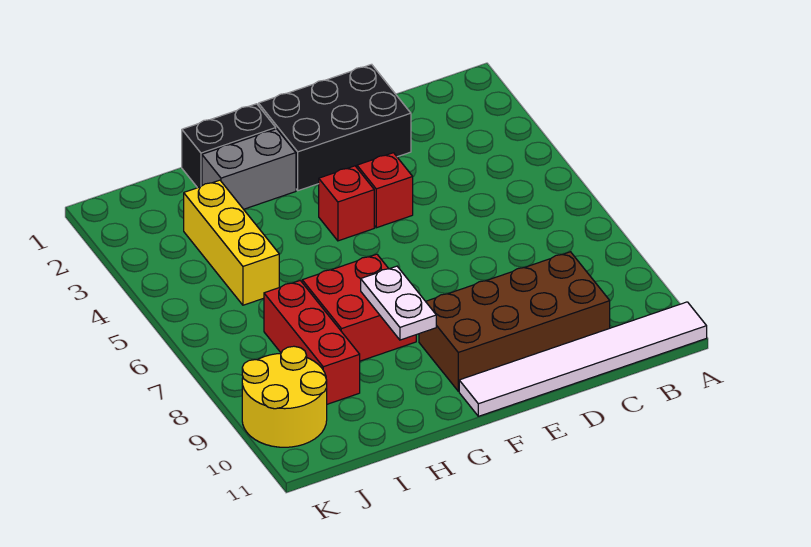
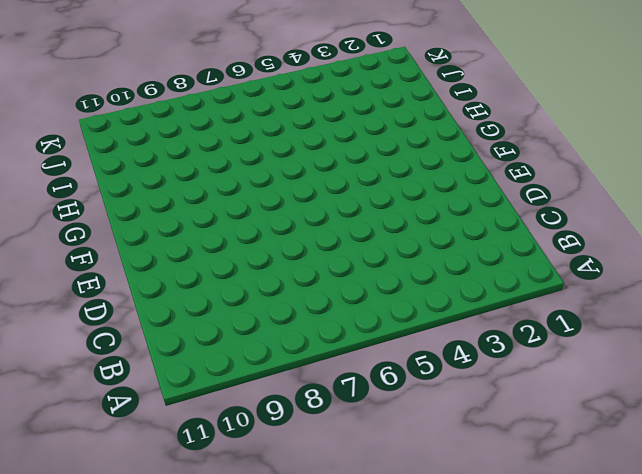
none -> white 1x6 tile [459,302,707,416]
none -> brown 2x4 brick [419,252,610,391]
none -> black 2x3 brick [259,64,411,191]

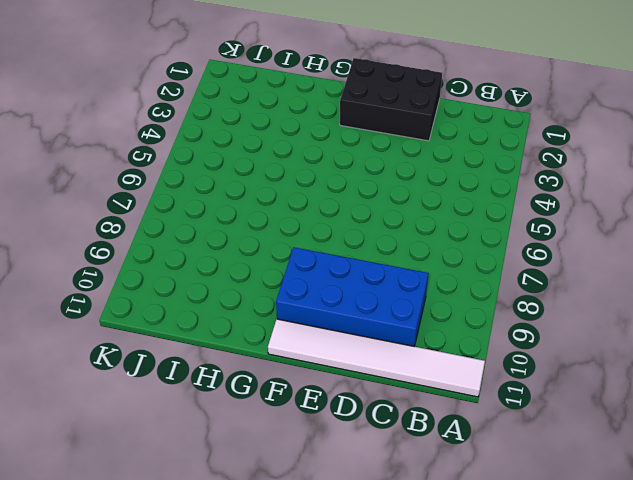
blue 2x4 brick [276,247,429,346] -> brown 2x4 brick [419,252,610,391]
none -> red 1x1 brick [357,153,413,228]
none -> red 1x1 brick [319,166,374,241]
none -> black 1x2 brick [182,104,276,188]

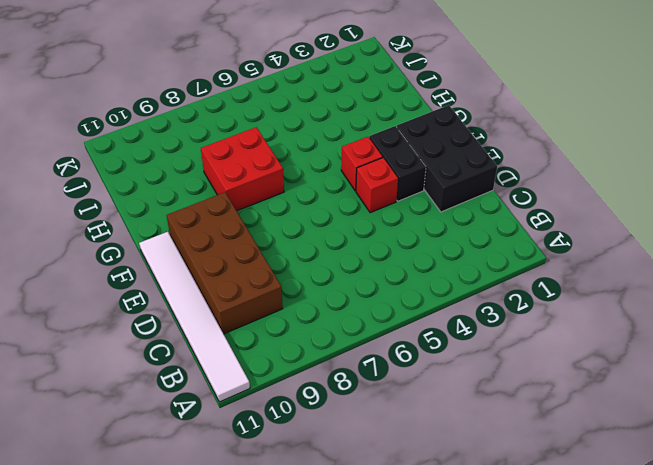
black 1x2 brick [369,126,426,201] -> black 1x2 brick moved to [182,104,276,188]
none -> grey 1x2 brick [202,129,296,209]
none -> yellow 1x3 brick [184,180,279,305]
none -> red 1x3 brick [264,281,360,404]

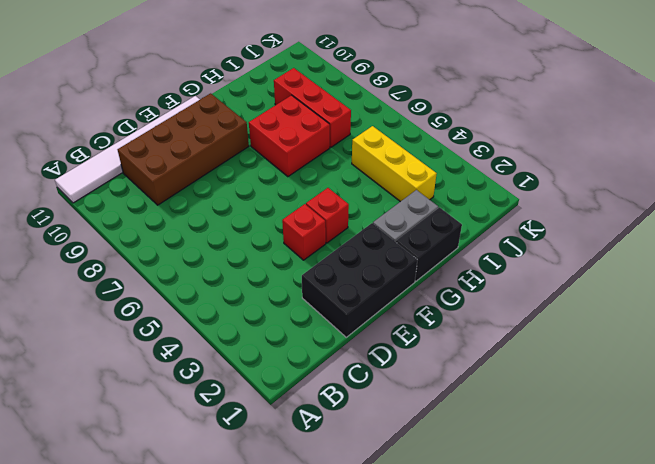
none -> yellow 2x2 round brick [242,346,327,447]
none -> white 1x2 plate [361,266,436,340]

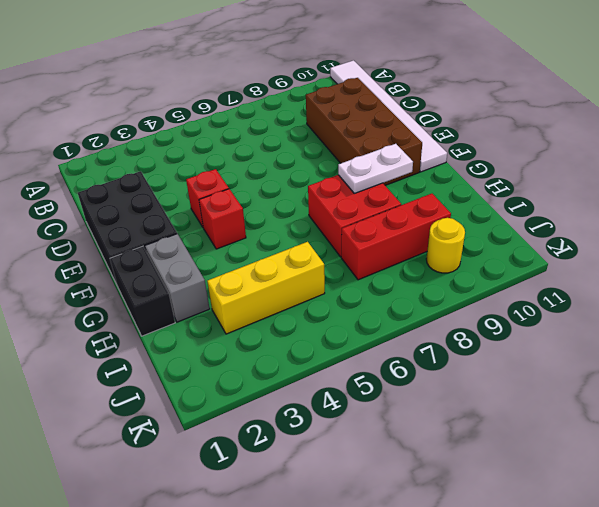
yellow 1x1 round brick [426,218,465,273] -> yellow 2x2 round brick [242,346,327,447]

